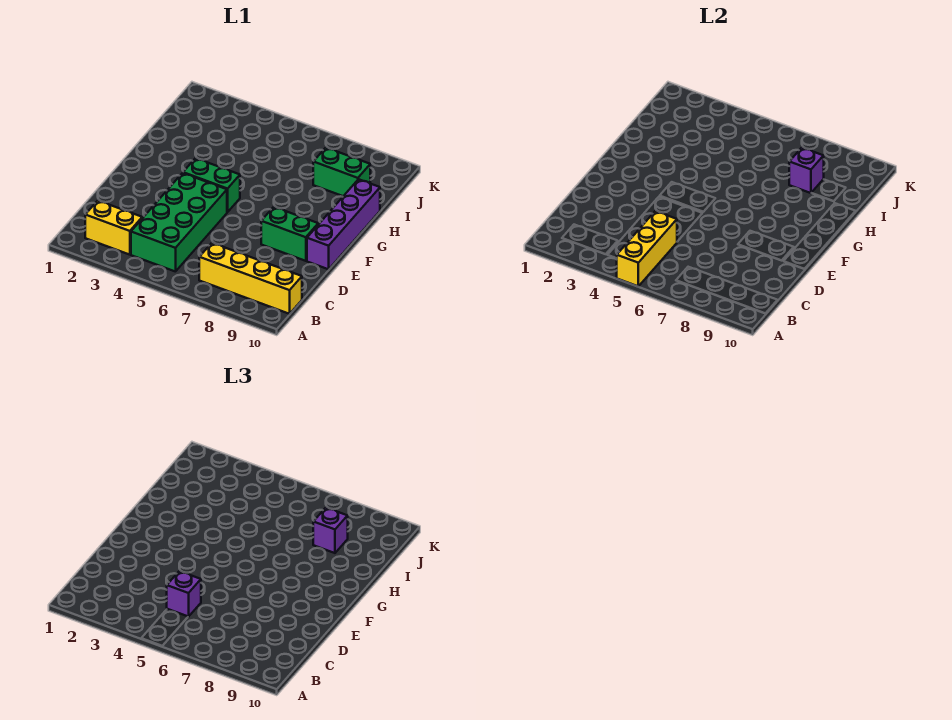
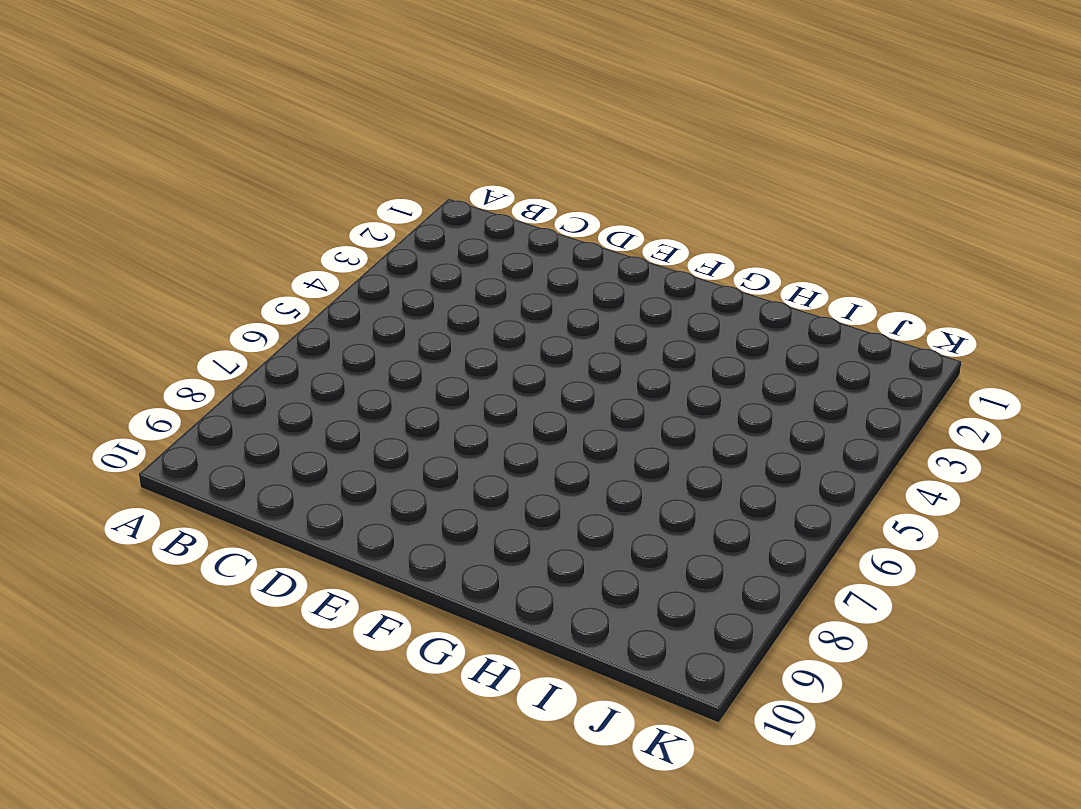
none -> yellow 1x2 brick [85,201,142,255]
none -> green 2x4 brick [131,173,227,272]

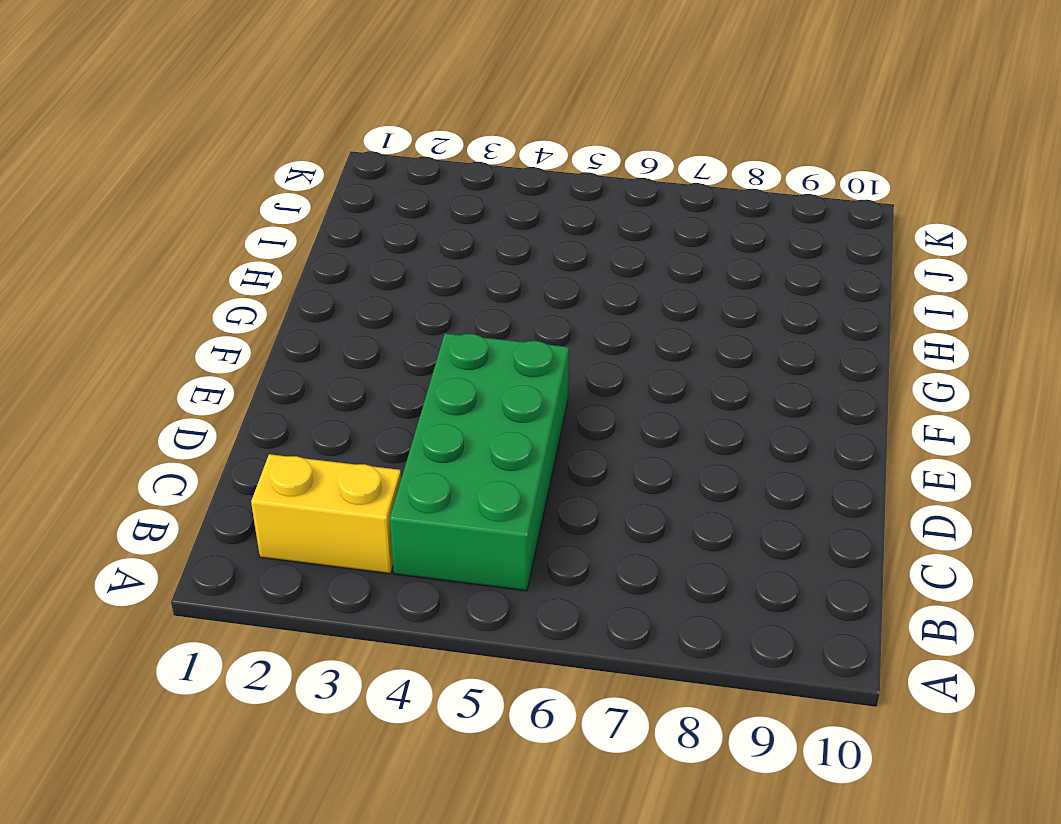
none -> yellow 1x4 brick [199,243,302,314]
none -> green 1x2 brick [261,207,318,261]

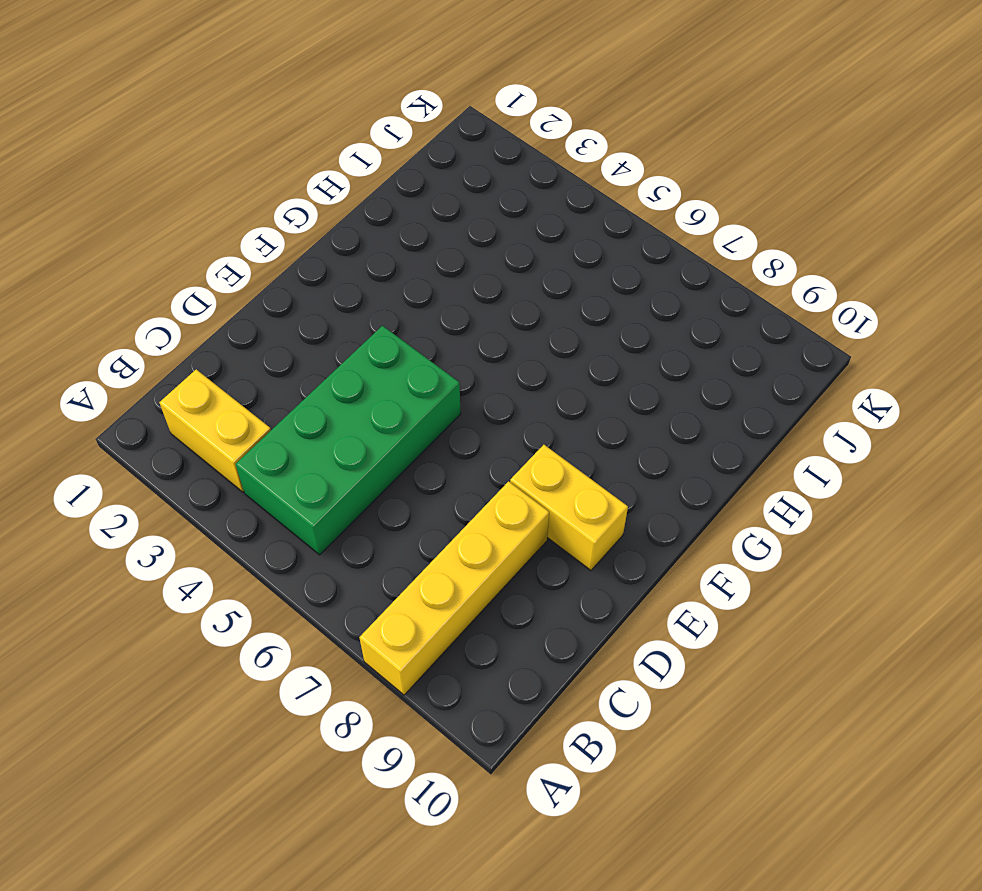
yellow 1x4 brick [359,481,549,695] -> yellow 1x4 brick turned to [199,243,302,314]
yellow 1x2 brick [510,445,628,570] -> green 1x2 brick [261,207,318,261]
none -> purple 1x4 brick [307,179,380,269]
none -> green 1x2 brick [183,158,240,212]

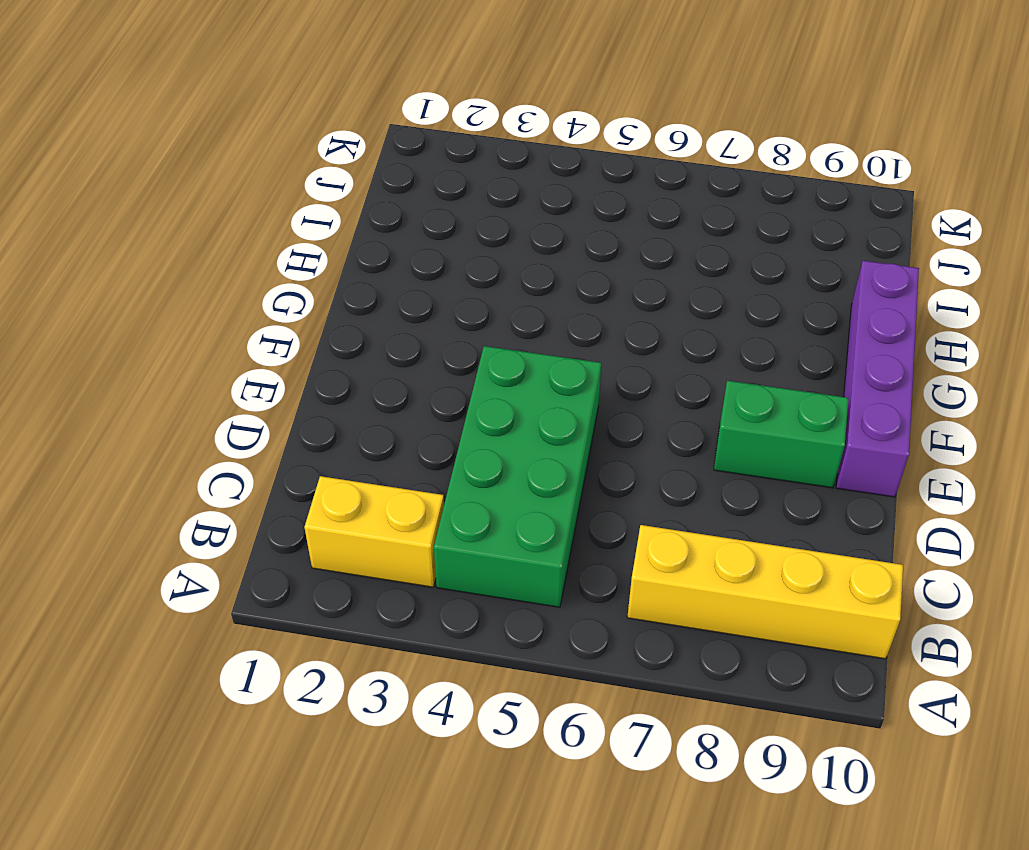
none -> green 1x2 brick [183,158,240,212]
none -> green 1x2 brick [313,148,370,196]

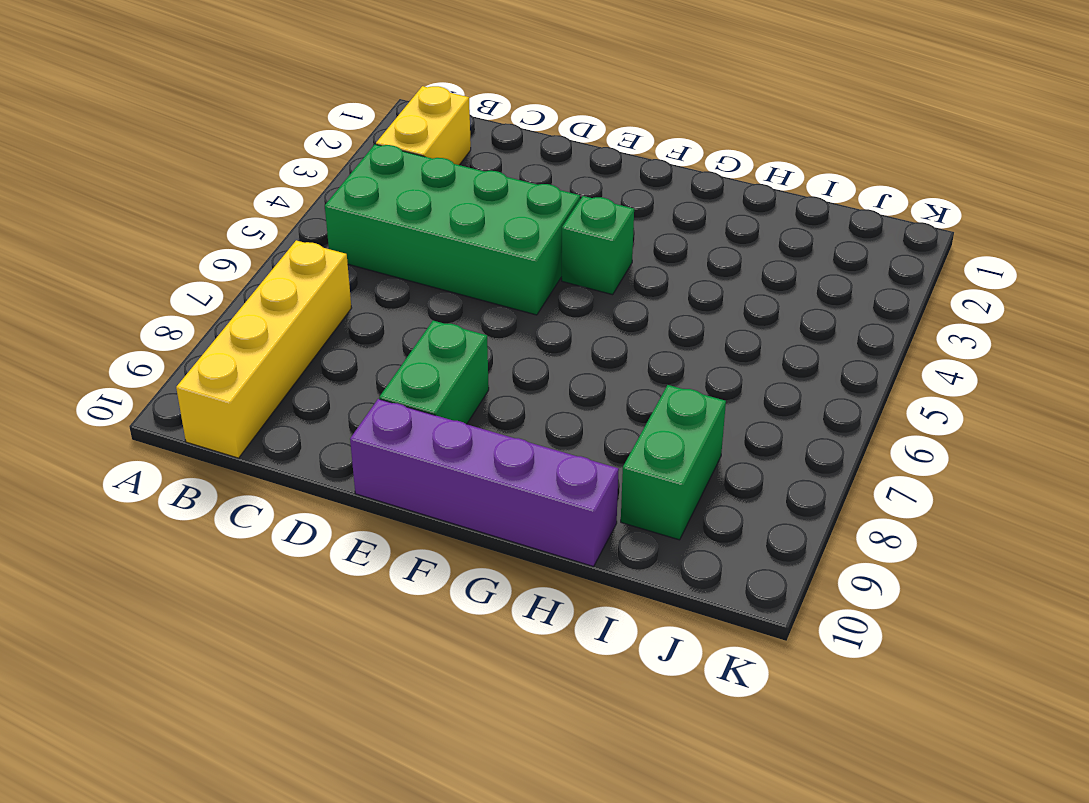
green 1x1 brick [562,196,634,295] -> green 1x2 brick [183,158,240,212]
none -> yellow 1x3 brick [617,211,677,286]
none -> purple 1x1 brick [789,148,824,193]

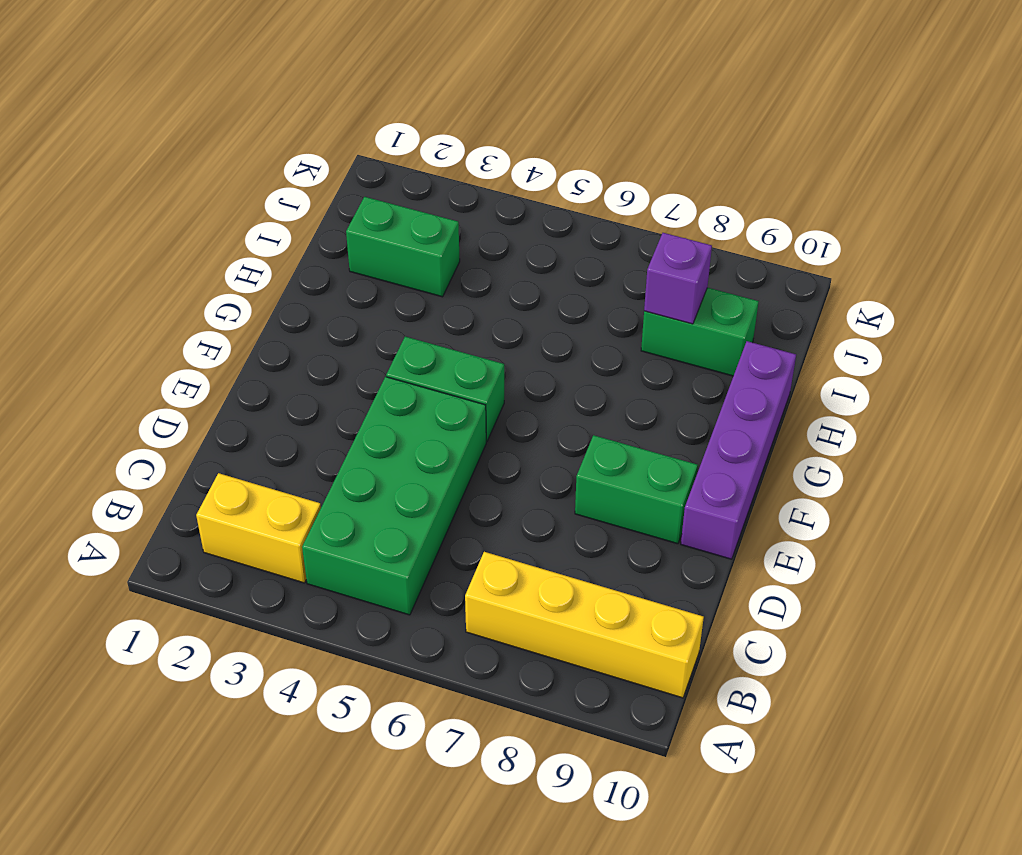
green 1x2 brick [346,197,460,297] -> none
none -> yellow 1x3 brick [617,211,677,286]
none -> purple 1x1 brick [167,571,201,617]

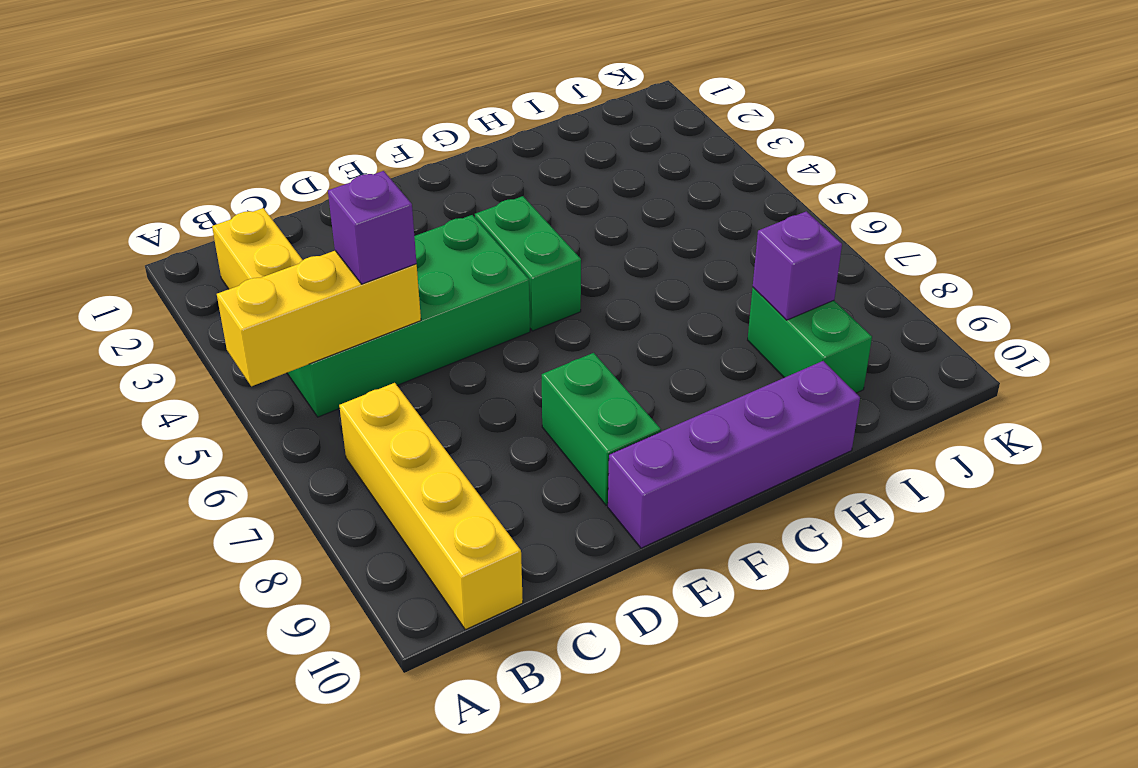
none -> purple 1x1 brick [313,508,348,553]

